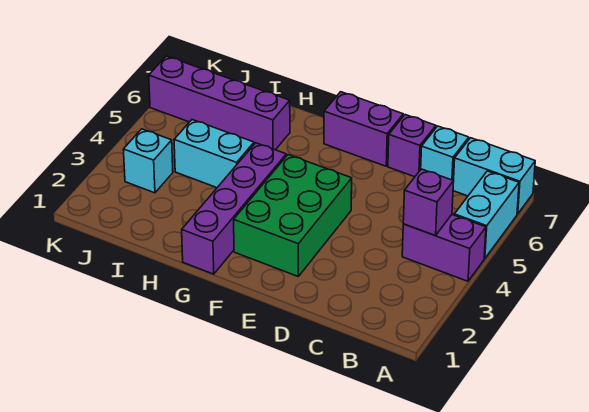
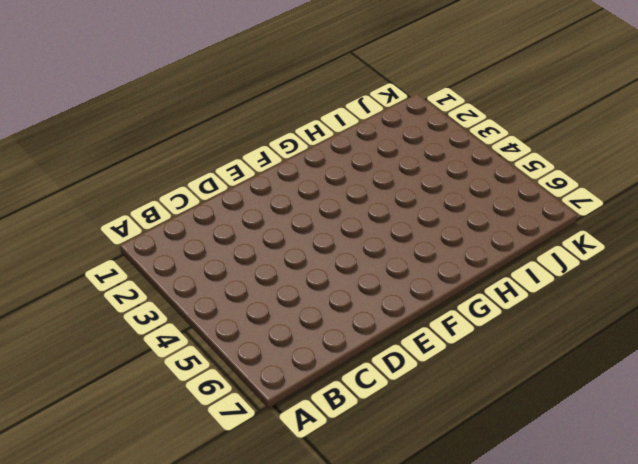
none -> purple 1x2 brick [402,215,486,281]
none -> cyan 1x2 brick [454,171,519,259]
none -> cyan 1x2 brick [453,138,535,214]

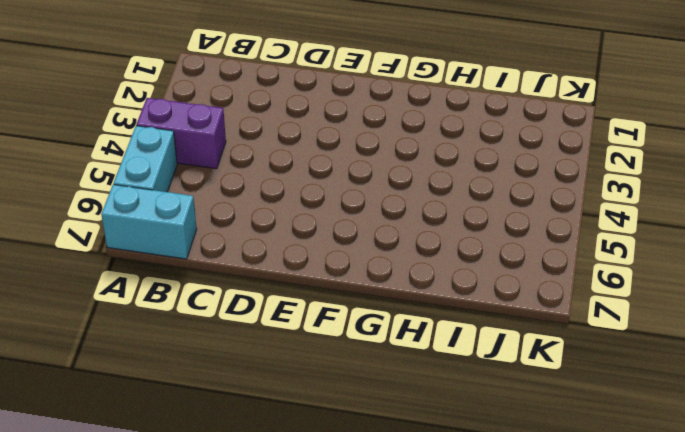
none -> cyan 1x1 brick [421,126,469,181]
none -> purple 1x1 brick [388,115,436,177]
none -> green 2x3 brick [234,155,352,276]

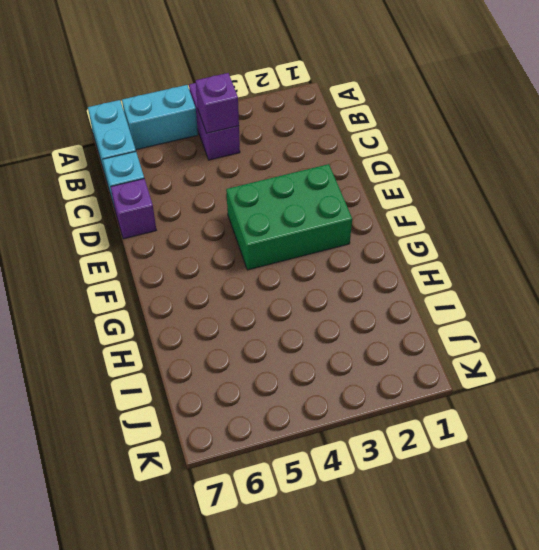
none -> purple 1x2 brick [324,92,403,166]
none -> purple 1x4 brick [182,143,286,274]
none -> cyan 1x2 brick [174,120,254,188]

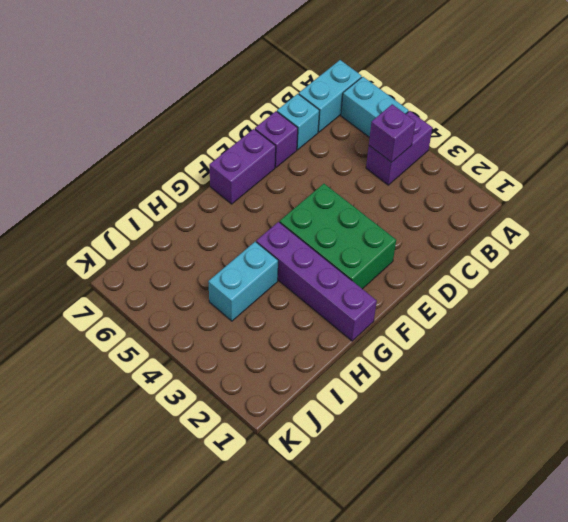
none -> purple 1x4 brick [149,56,290,150]
none -> cyan 1x1 brick [123,129,173,193]

